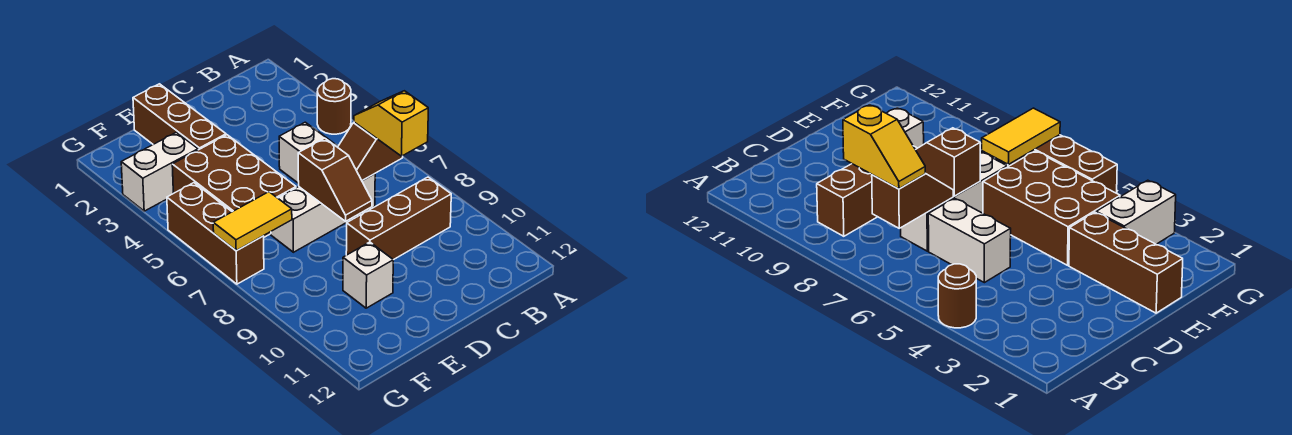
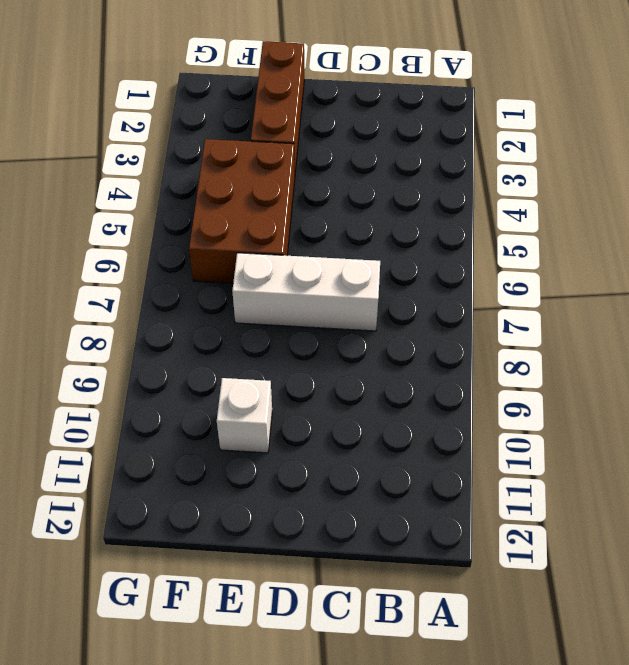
none -> brown 1x1 round brick [317,79,351,134]
none -> brown 1x3 brick [346,177,451,260]
none -> white 1x2 brick [279,122,338,183]

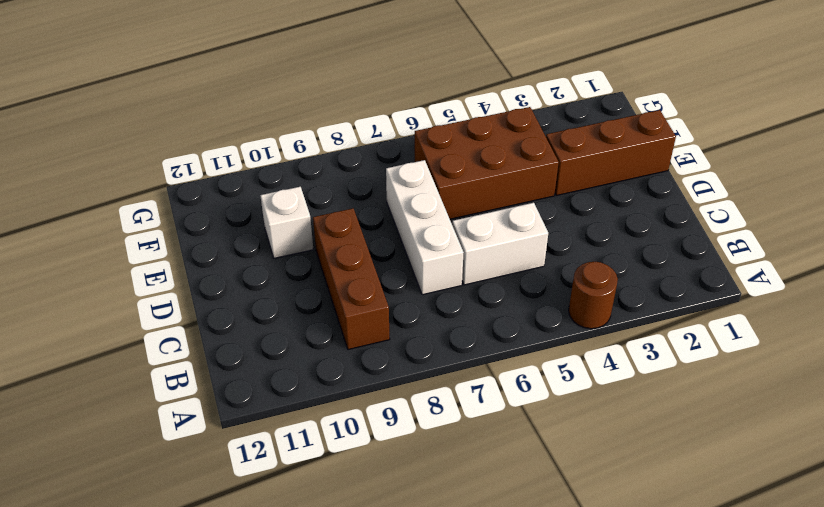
none -> white 1x2 brick [121,132,198,211]
none -> brown 1x3 brick [167,183,264,284]
none -> brown 1x2 slope [338,122,403,181]

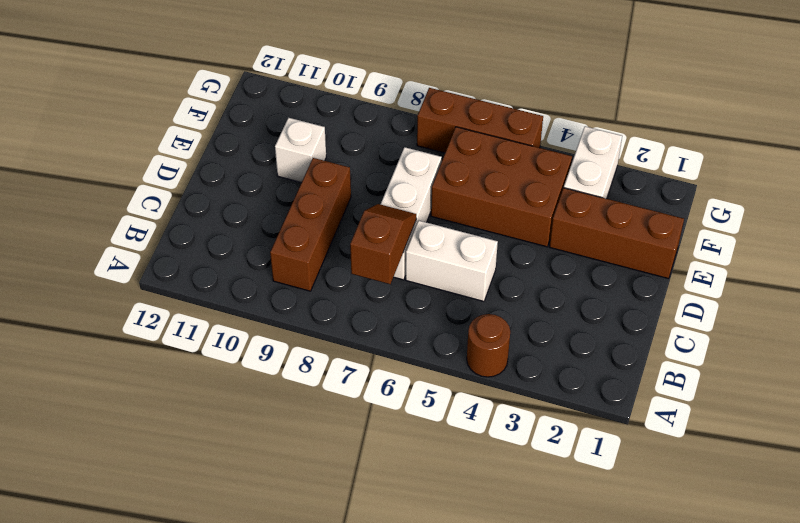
none -> brown 1x2 slope [298,138,372,221]
none -> yellow 1x2 tile [213,192,292,251]
none -> yellow 1x2 slope [354,91,428,156]

